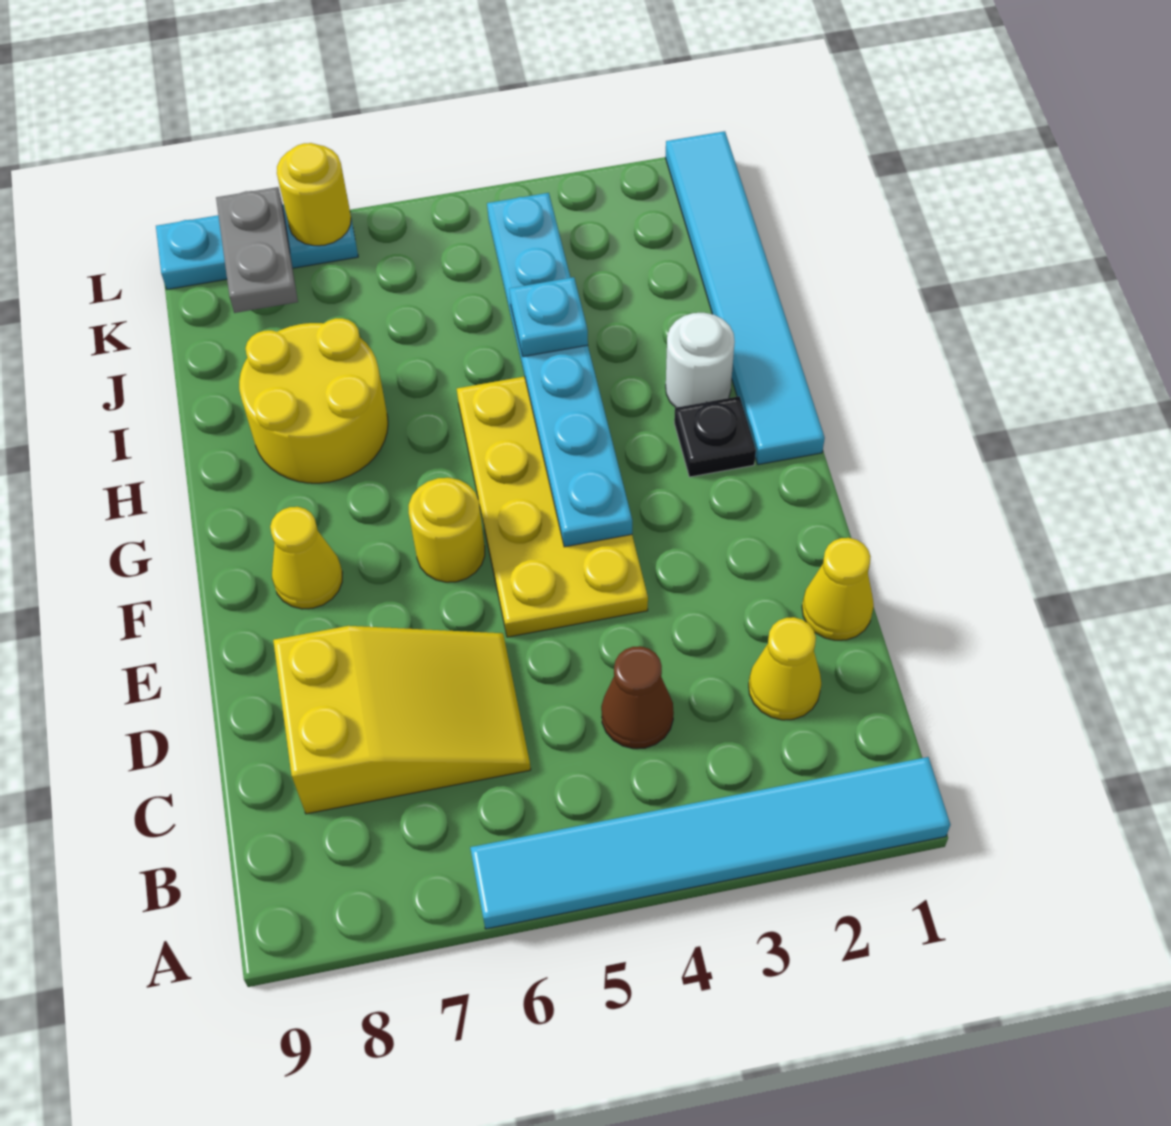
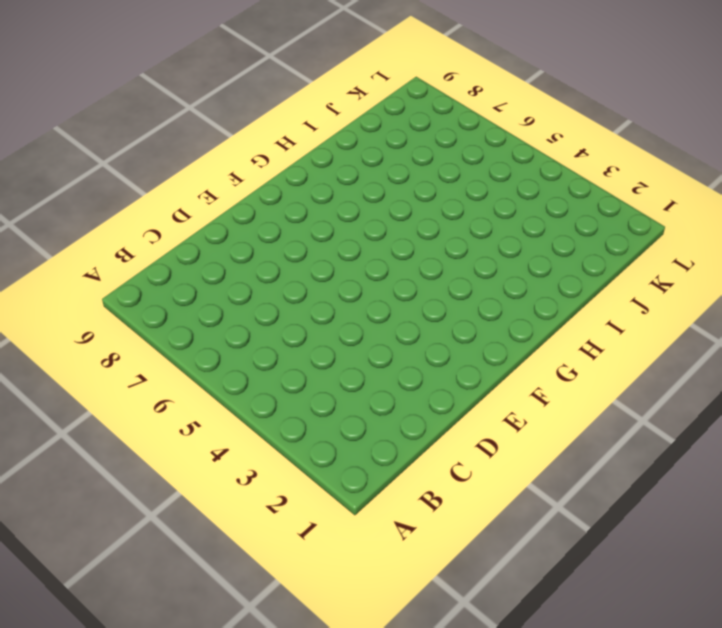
none -> cyan 1x6 tile [470,757,950,929]
none -> yellow 1x1 cone [749,617,821,720]
none -> brown 1x1 cone [601,646,674,749]

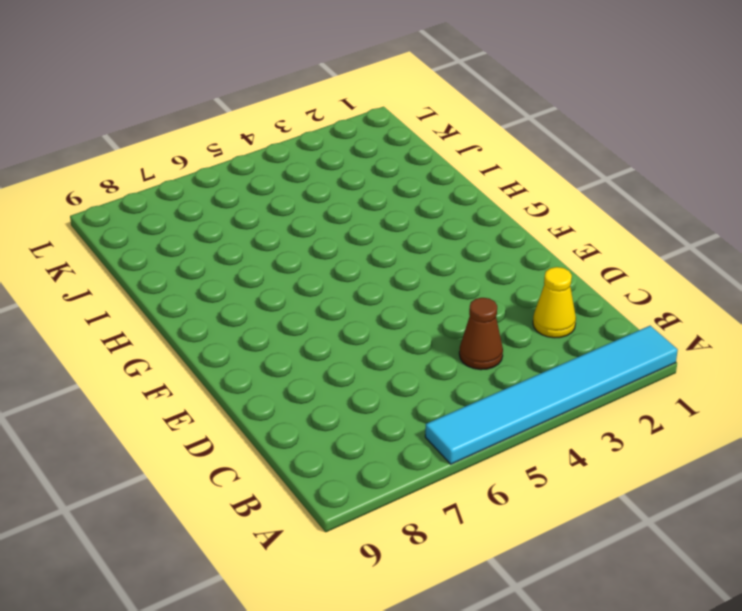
none -> yellow 2x3 slope [273,626,531,814]
none -> yellow 1x1 cone [802,538,874,640]
none -> yellow 2x4 plate [457,376,648,637]

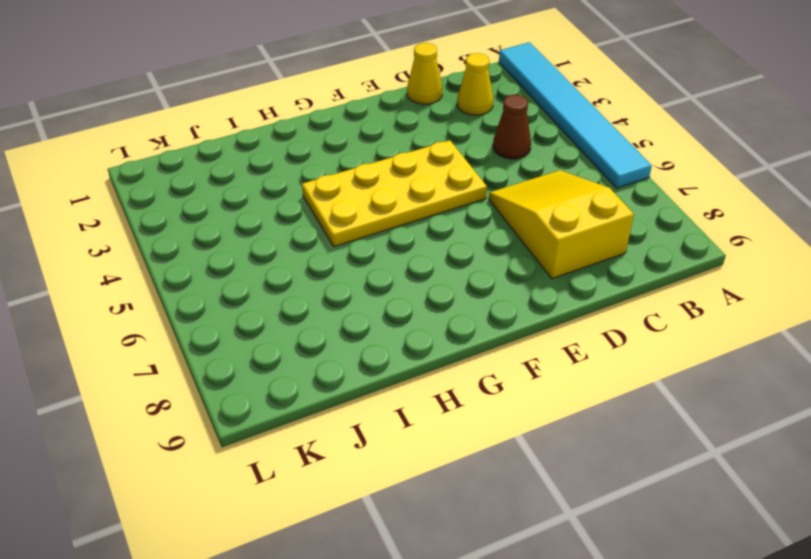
none -> yellow 1x1 round brick [409,478,485,582]
none -> yellow 1x1 cone [270,507,342,609]
none -> cyan 1x6 tile [666,131,825,465]

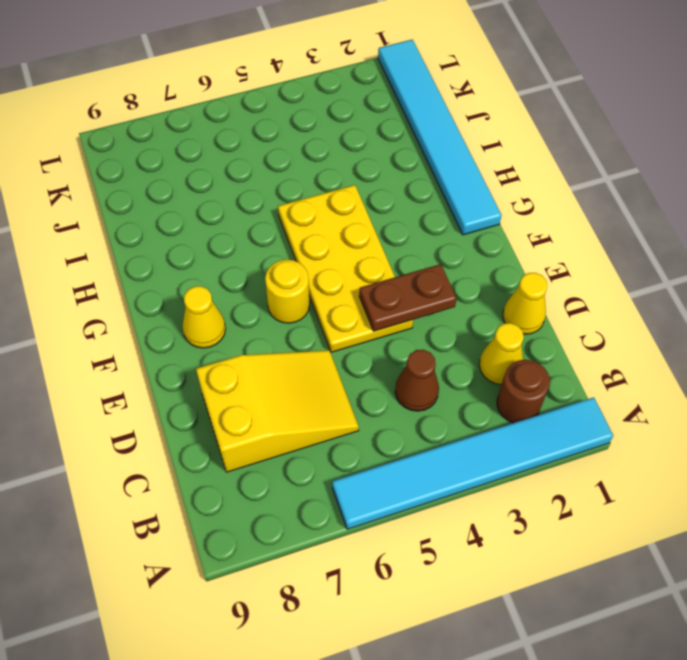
brown 1x1 round brick [497,360,550,423] -> none
brown 1x2 plate [359,264,457,331] -> none
none -> black 1x1 plate [674,396,756,477]
none -> white 1x1 round brick [666,313,735,407]
none -> yellow 2x2 round brick [239,318,388,483]

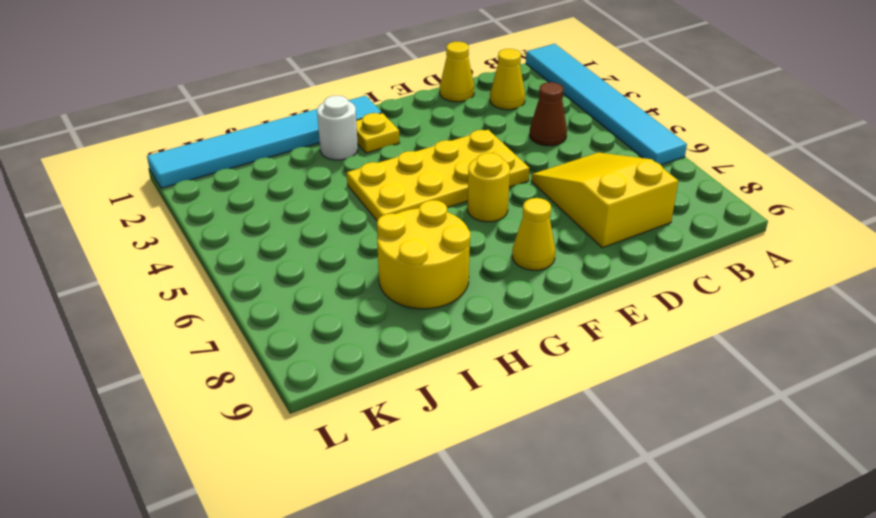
yellow 1x1 plate [356,113,400,153] -> black 1x1 plate [674,396,756,477]
none -> cyan 1x3 plate [156,204,358,289]
none -> cyan 1x6 plate [487,193,632,547]
none -> grey 1x2 plate [216,187,298,313]

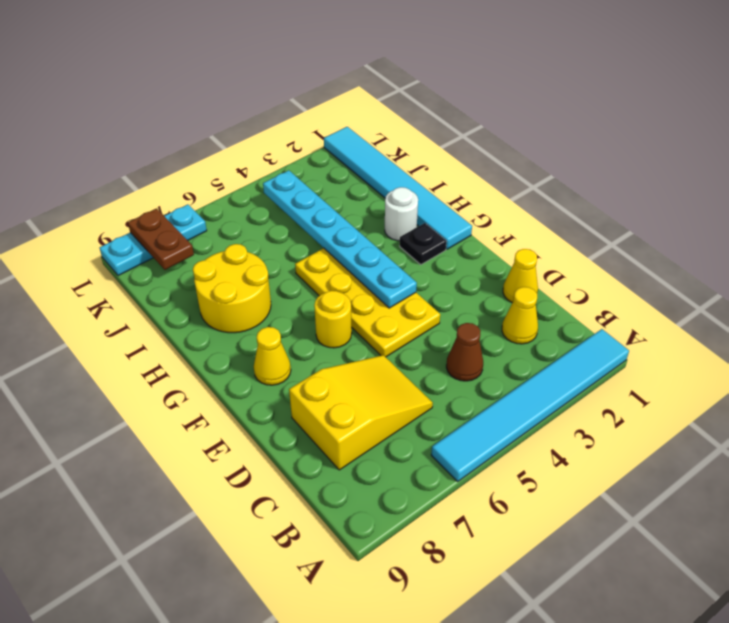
brown 1x2 plate [128,208,194,270] -> grey 1x2 plate [216,187,298,313]
none -> yellow 1x1 round brick [277,143,351,246]
none -> cyan 1x1 plate [509,277,588,357]

